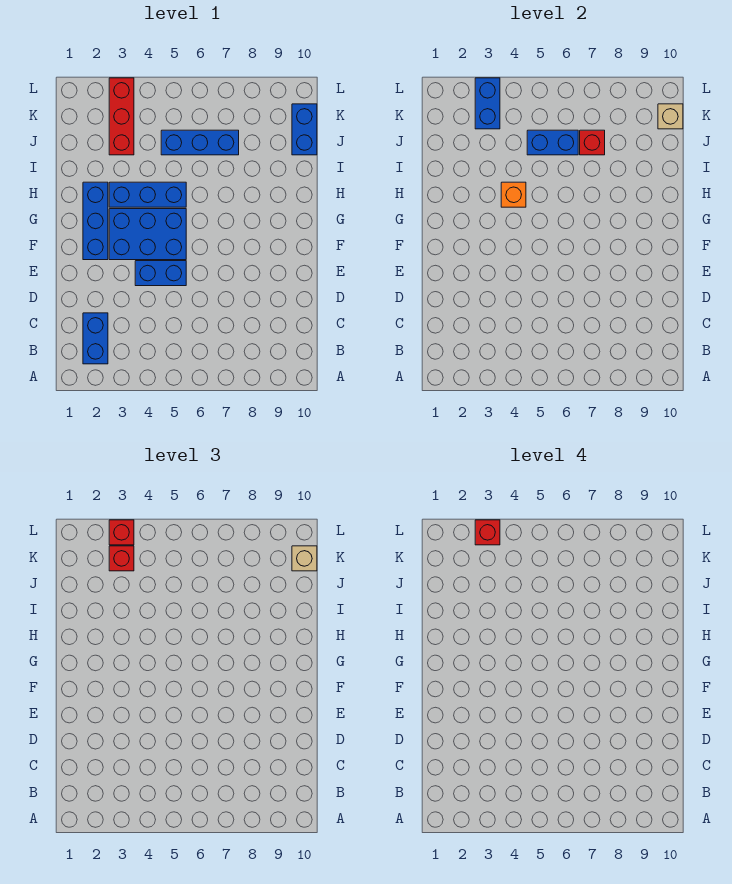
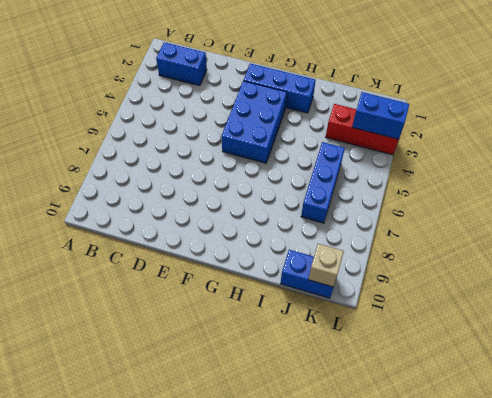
none -> blue 1x2 brick [135,261,186,286]
none -> blue 1x3 brick [109,182,186,207]
none -> orange 1x1 brick [501,182,526,207]

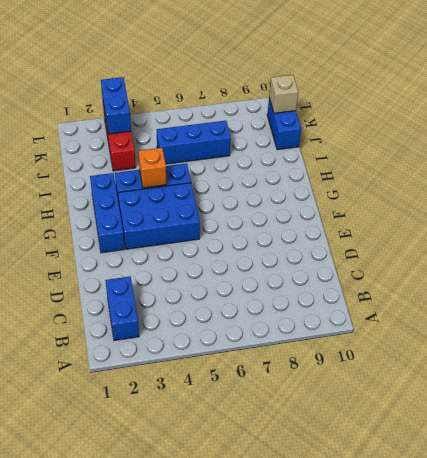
none -> blue 1x2 brick [135,261,186,286]
none -> blue 1x2 brick [527,130,578,155]
none -> red 1x1 brick [580,130,605,155]

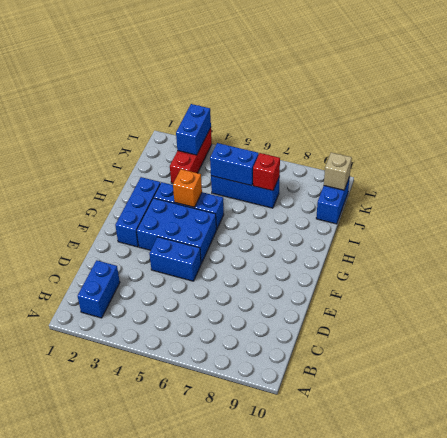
none -> red 1x1 brick [109,546,134,571]
none -> tan 1x1 brick [292,546,317,571]
none -> red 1x1 brick [109,520,134,545]

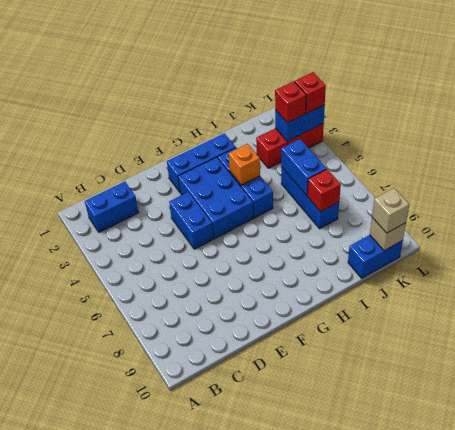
none -> red 1x1 brick [475,520,500,545]

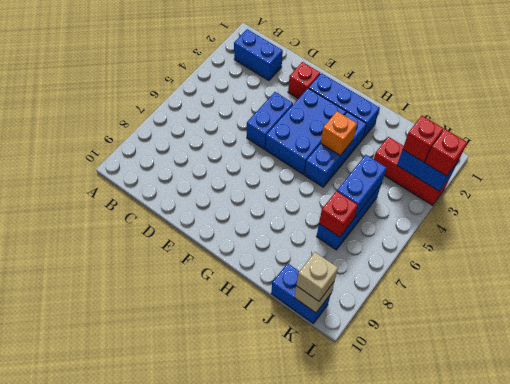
red 1x1 brick [288,62,320,99] -> red 1x1 brick moved to [475,520,500,545]

